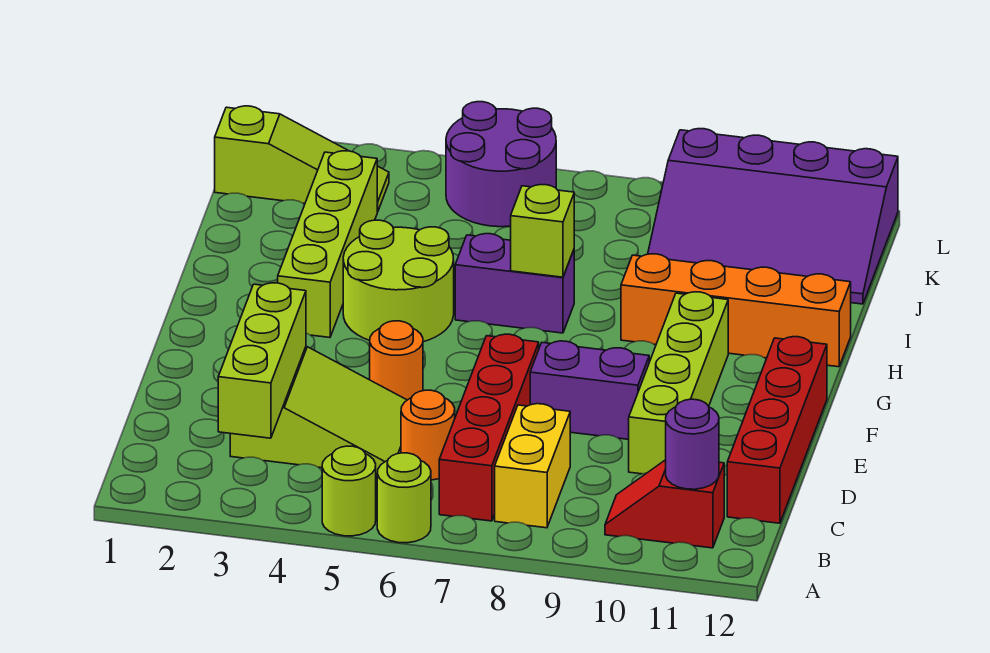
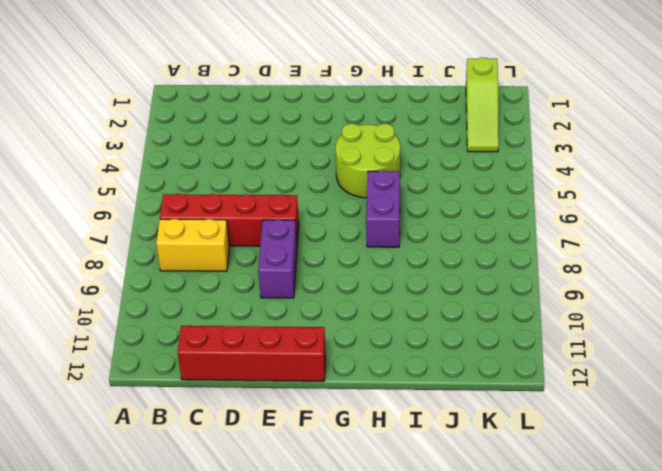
none -> lime 1x1 round brick [322,446,376,536]
none -> lime 1x1 round brick [377,453,431,543]
none -> red 1x2 slope [605,460,724,548]

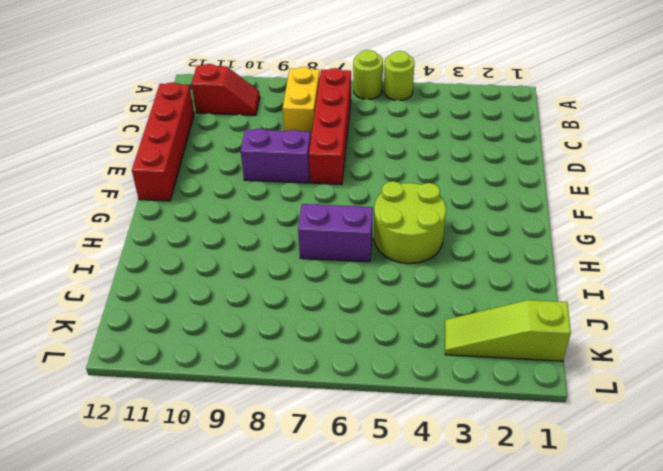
none -> lime 2x3 slope [230,347,407,474]
none -> orange 1x1 round brick [401,390,455,480]
none -> lime 1x4 brick [629,292,728,474]

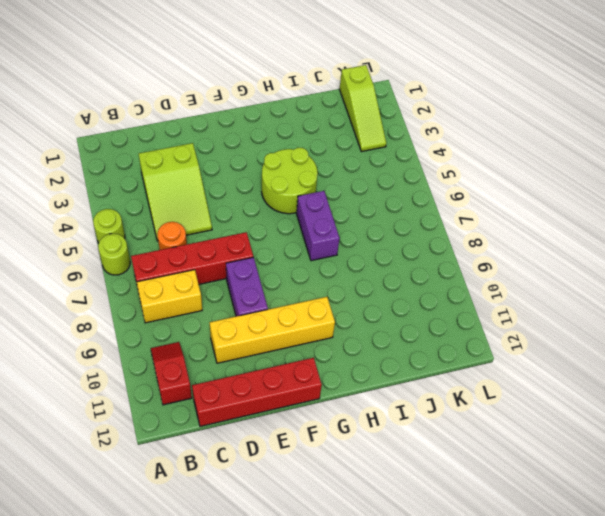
yellow 1x4 brick [210,297,335,363] -> lime 1x4 brick [629,292,728,474]
none -> orange 1x1 round brick [370,321,423,400]
none -> lime 1x4 brick [278,151,377,338]
none -> orange 1x4 brick [621,254,851,367]

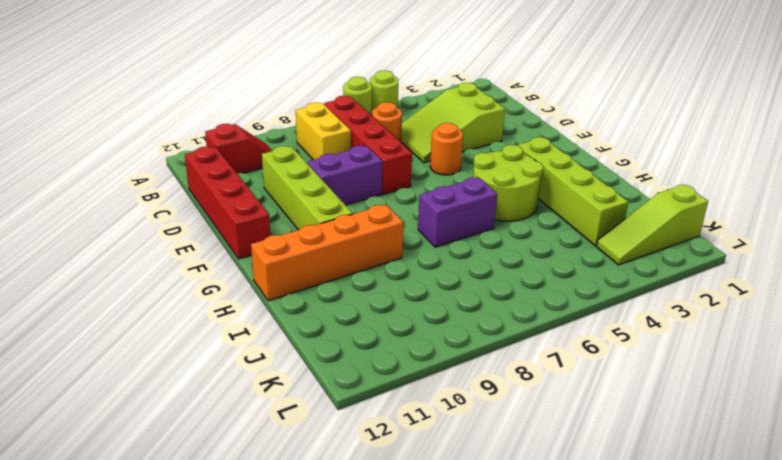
none -> purple 3x4 slope [648,129,898,304]
none -> purple 2x2 round brick [446,102,556,227]
none -> lime 1x3 brick [218,283,306,438]

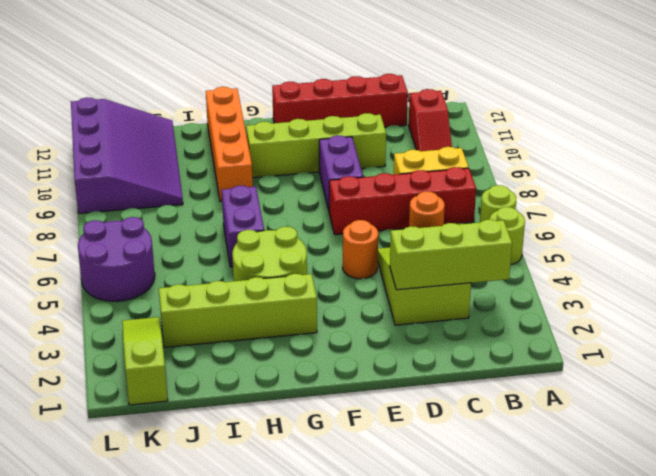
none -> purple 1x1 round brick [666,399,719,489]
none -> lime 1x1 brick [511,185,574,277]

